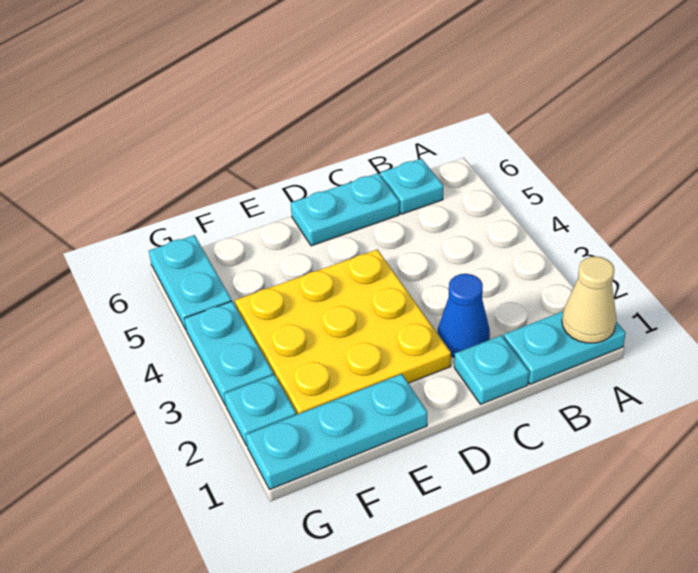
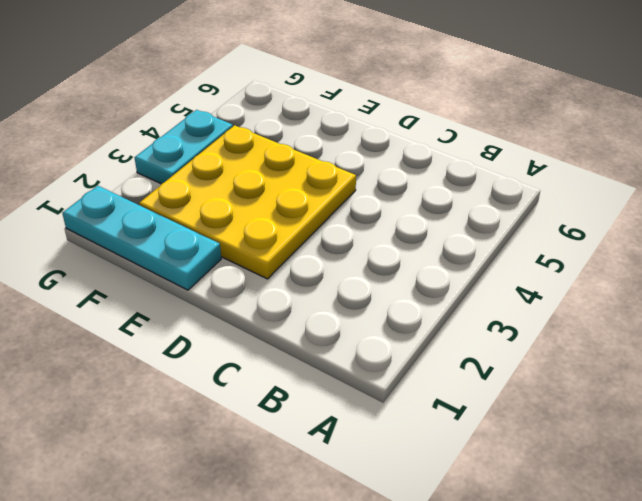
none -> cyan 1x2 plate [504,311,626,384]
none -> cyan 1x1 plate [380,159,443,214]

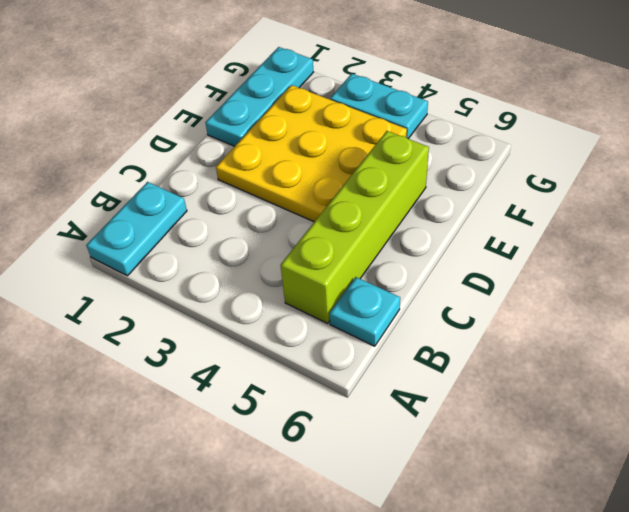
lime 1x4 brick [281,131,429,324] -> none
none -> cyan 1x1 plate [454,335,529,404]
none -> blue 1x1 cone [438,274,490,357]

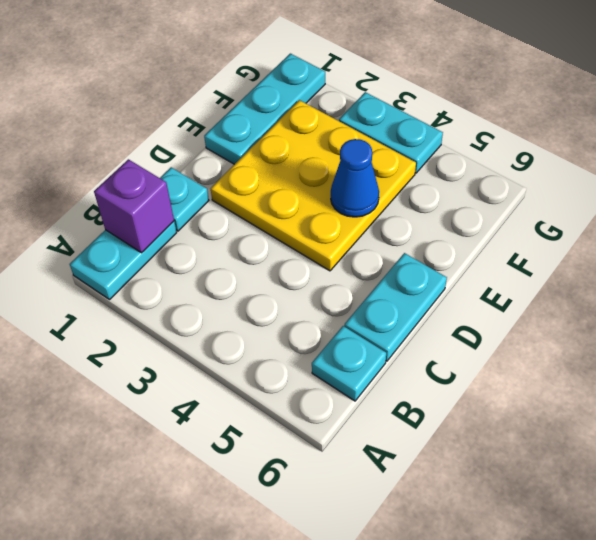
purple 1x1 brick [94,159,174,253] -> none
blue 1x1 cone [331,139,379,217] -> blue 1x1 cone moved to [438,274,490,357]
none -> cyan 1x1 plate [224,375,296,446]
none -> cyan 1x2 plate [149,235,232,329]

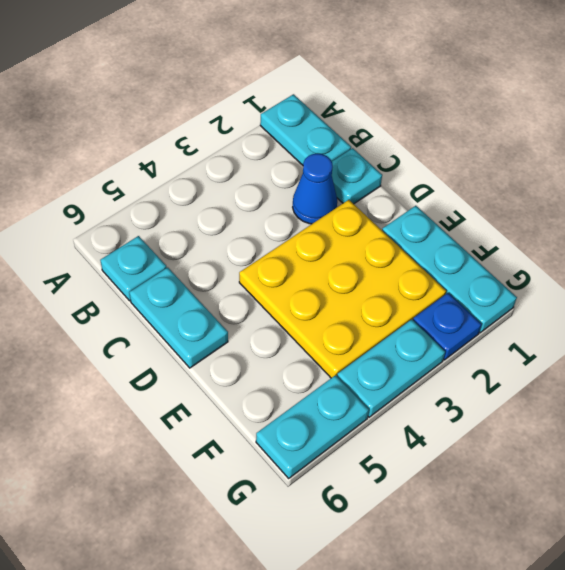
blue 1x1 plate [413,293,482,360] -> cyan 1x1 plate [224,375,296,446]
none -> tan 1x1 cone [562,256,617,343]

